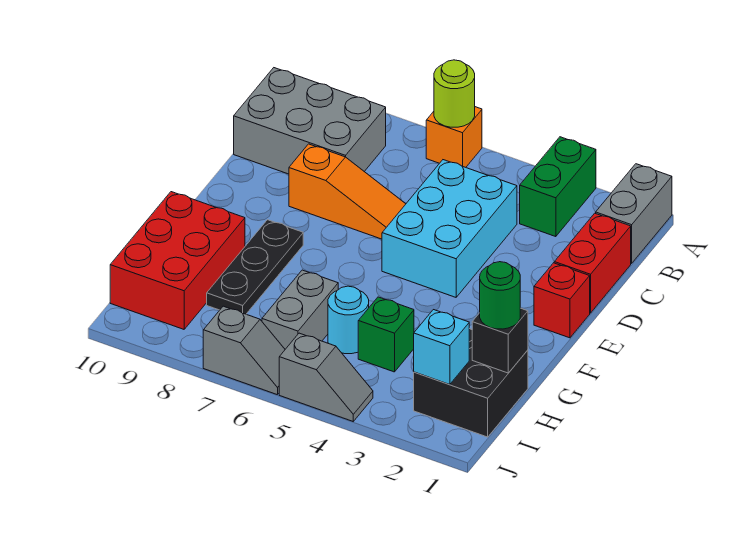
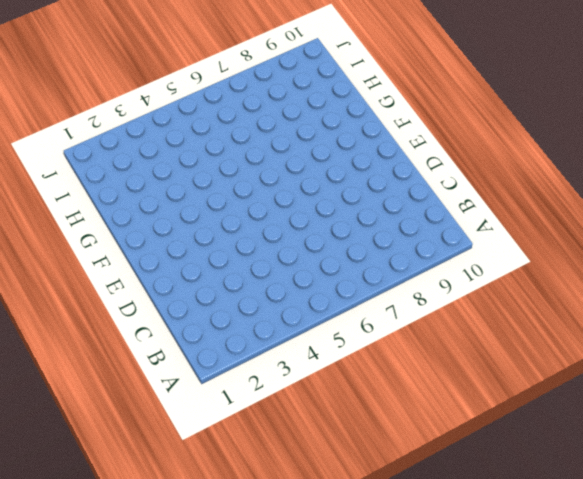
none -> grey 1x2 brick [596,164,672,263]
none -> green 1x2 brick [520,137,596,237]
none -> orange 1x1 brick [426,107,482,167]

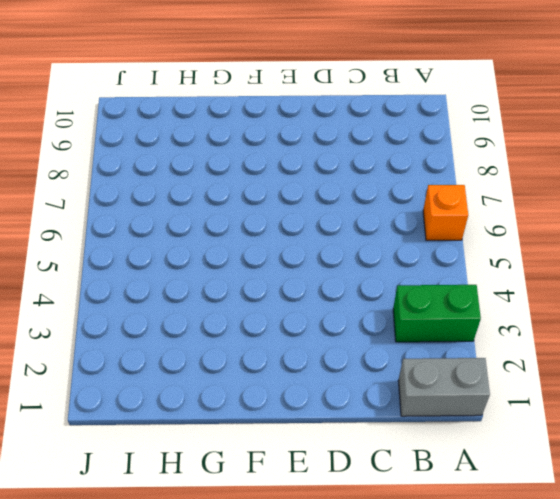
none -> grey 2x3 brick [234,68,386,174]
none -> red 1x2 brick [554,213,631,313]
none -> cyan 2x3 brick [382,160,517,297]

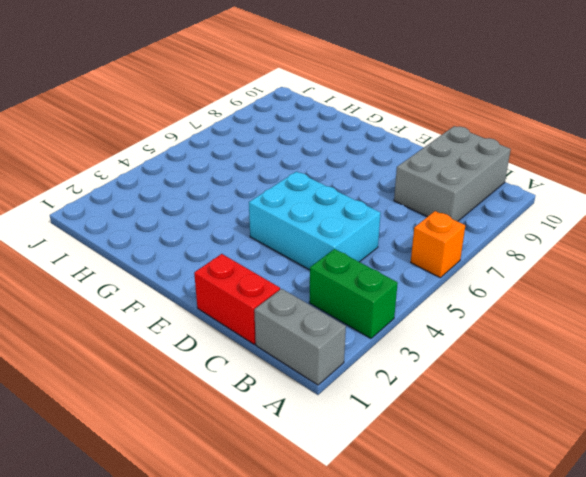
none -> orange 1x3 slope [289,144,405,239]
none -> red 1x1 brick [534,263,590,338]
none -> black 1x3 plate [207,220,303,314]

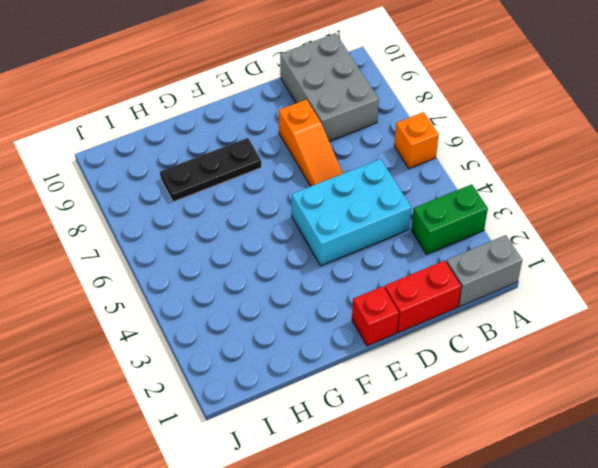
none -> red 2x3 brick [110,192,245,329]
none -> black 2x2 brick [414,328,528,437]
none -> green 1x1 brick [358,297,414,372]

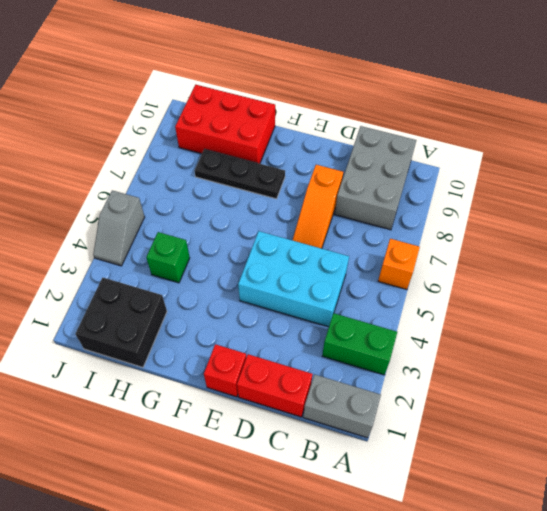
none -> cyan 1x1 round brick [328,286,369,354]
none -> grey 1x2 brick [262,270,338,349]
none -> grey 1x2 slope [203,306,285,395]

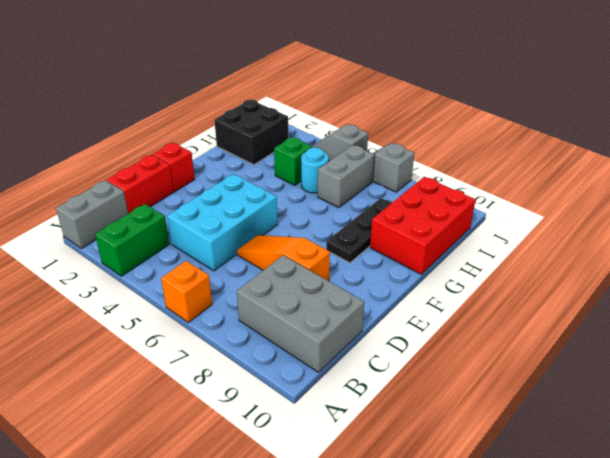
none -> lime 1x1 round brick [434,60,475,127]
none -> black 1x1 brick [472,308,528,373]
none -> cyan 1x1 brick [414,310,469,384]

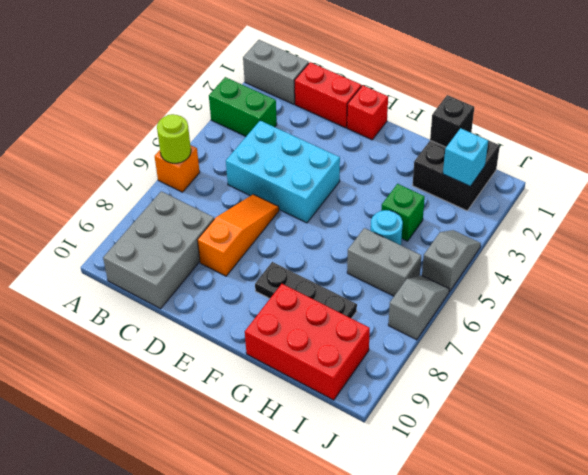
none -> green 1x1 round brick [480,262,520,329]

